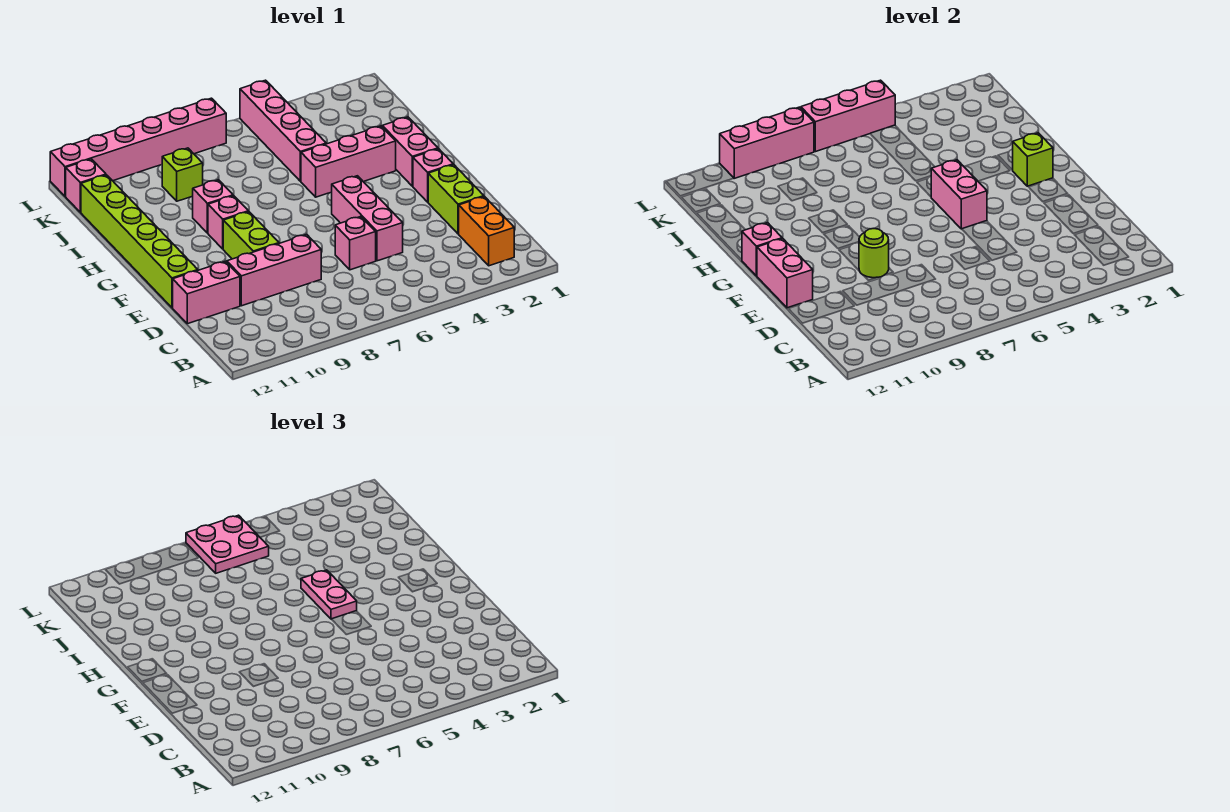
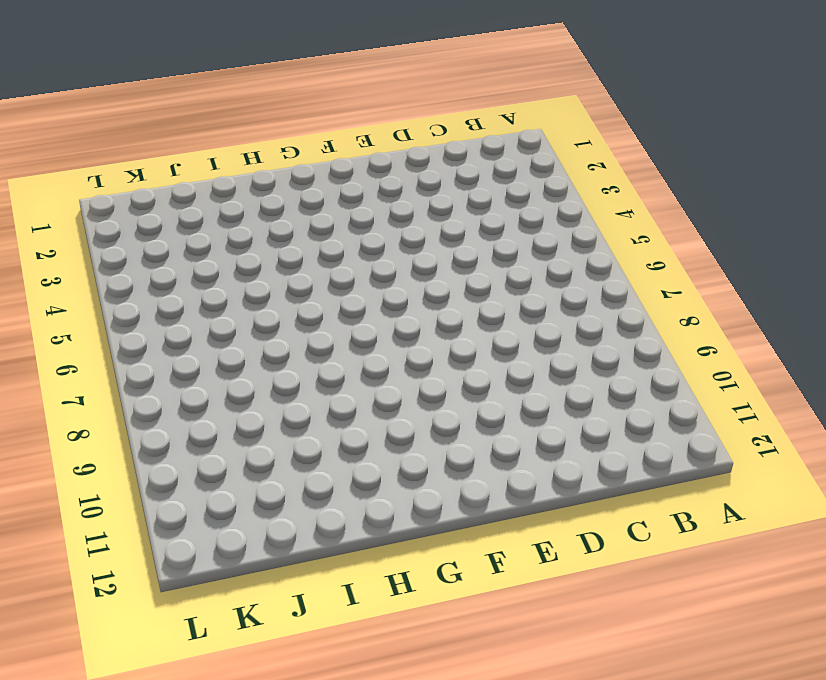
none -> orange 1x2 brick [459,196,514,266]
none -> lime 1x2 brick [428,165,484,234]
none -> pink 1x3 brick [332,176,403,261]

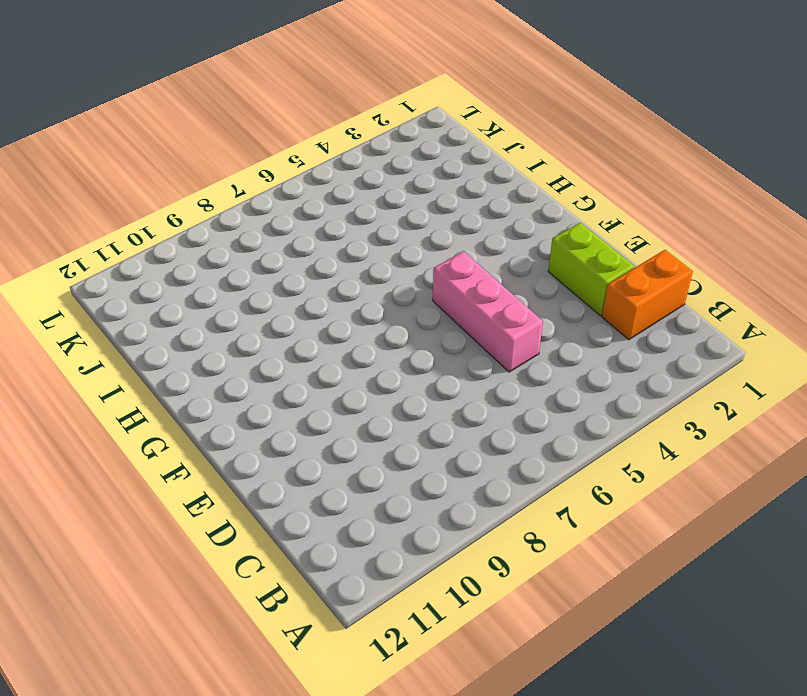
orange 1x2 brick [602,250,693,340] -> orange 1x2 brick turned to [459,196,514,266]
none -> pink 1x1 brick [335,217,376,270]
none -> pink 1x3 brick [227,235,321,306]
none -> pink 1x2 brick [173,261,240,324]

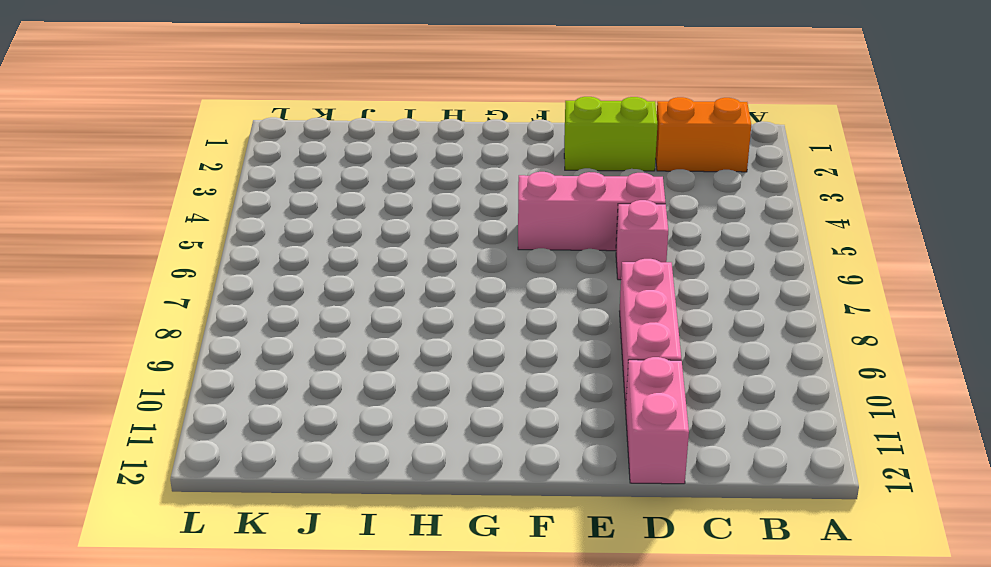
none -> lime 1x2 brick [223,212,279,259]
none -> lime 1x6 brick [81,175,198,308]
none -> pink 1x1 brick [413,149,453,202]

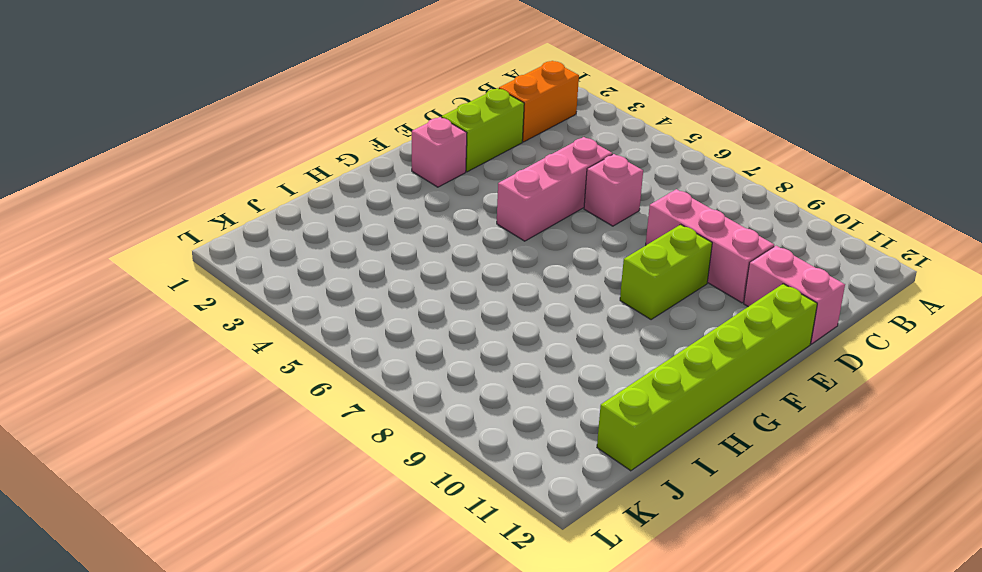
none -> pink 1x2 brick [382,117,438,186]
none -> pink 1x1 brick [208,196,248,249]
none -> pink 1x3 brick [301,126,396,197]

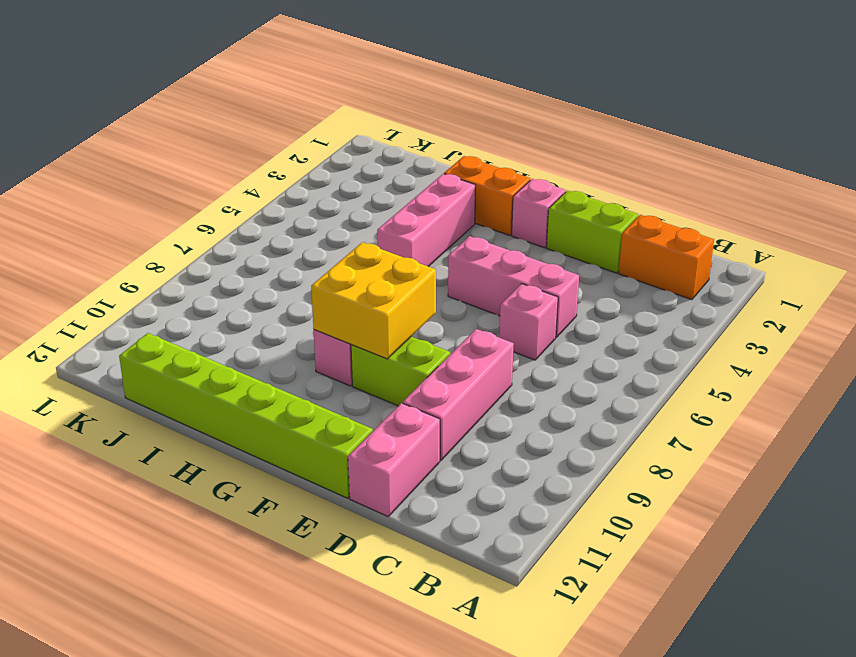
yellow 2x2 brick [311,242,436,359] -> none
orange 1x2 brick [444,156,531,235] -> pink 1x2 brick [382,117,438,186]
none -> pink 1x1 brick [193,180,233,233]
none -> pink 1x4 brick [240,80,326,181]
none -> lime 1x1 brick [162,148,203,201]

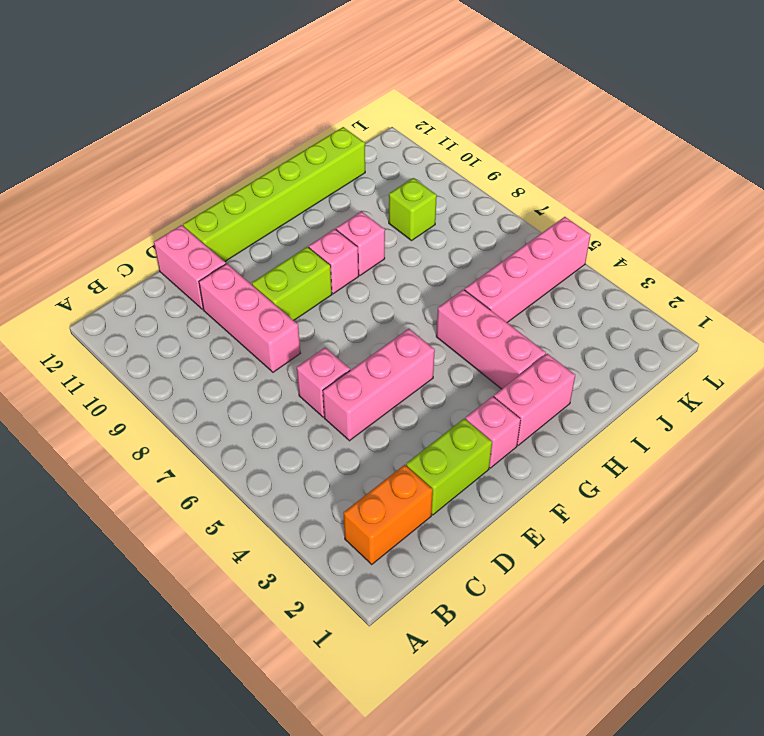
none -> pink 1x1 brick [66,159,106,212]
none -> pink 1x6 brick [50,98,226,196]
none -> lime 1x1 round brick [859,229,889,278]

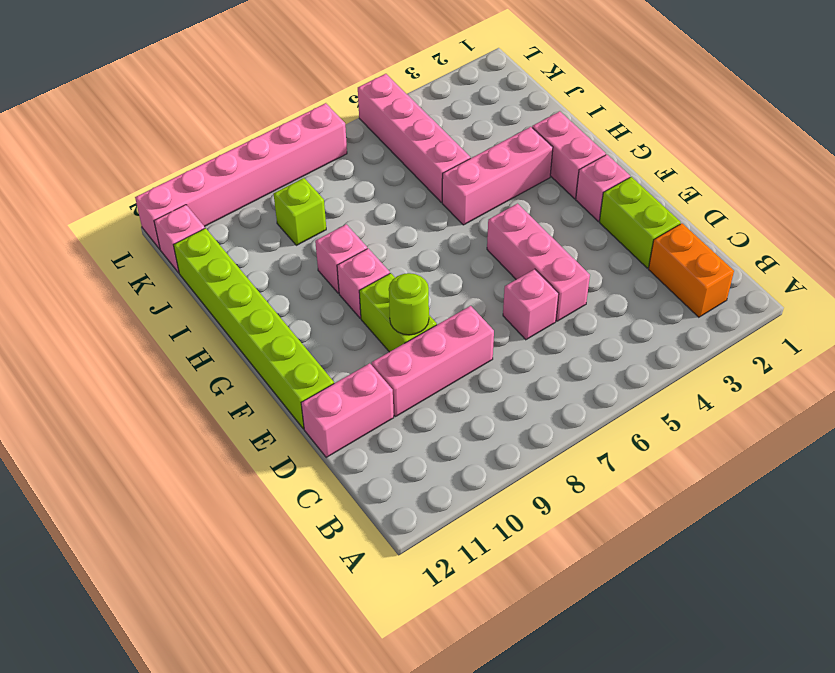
none -> pink 1x2 brick [757,239,813,308]
none -> pink 1x2 brick [931,160,987,229]
none -> lime 1x1 brick [1013,133,1053,186]

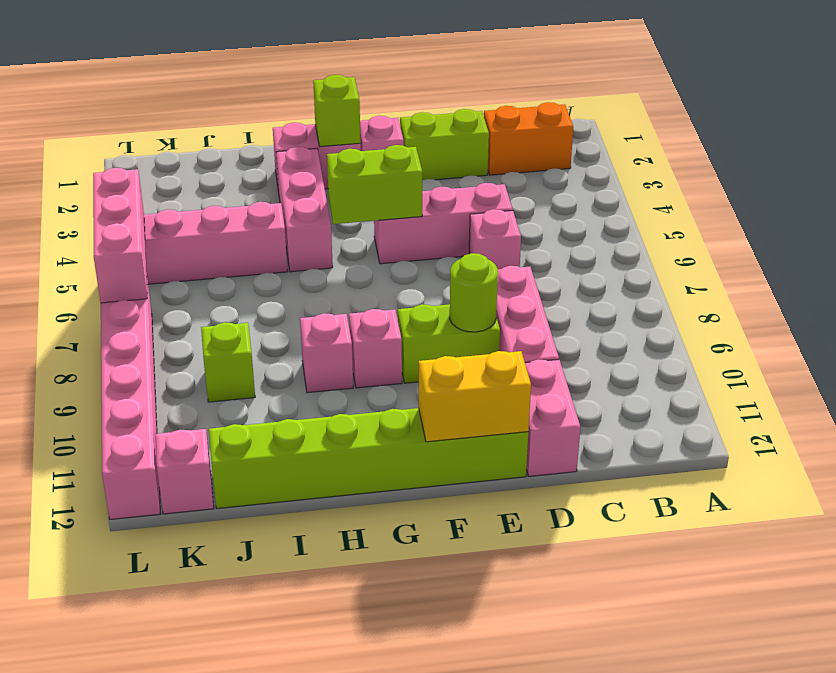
yellow 1x2 brick [419,351,531,442] -> pink 1x2 brick [757,239,813,308]
lime 1x2 brick [327,145,422,224] -> pink 1x2 brick [931,160,987,229]
none -> pink 1x1 brick [742,223,782,276]
none -> pink 1x3 brick [720,107,814,178]
none -> pink 1x2 plate [301,570,357,619]

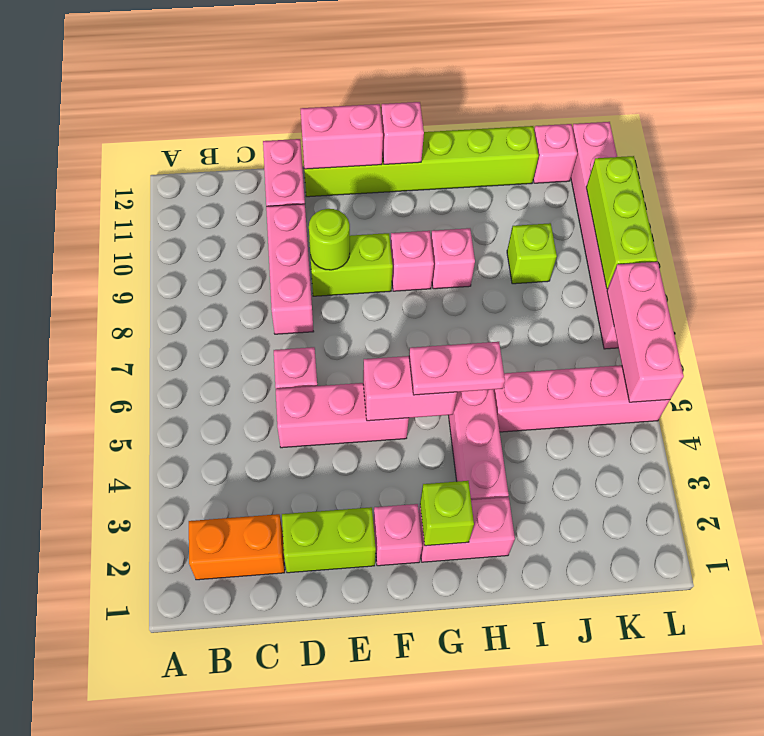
lime 1x3 brick [586,156,657,289] -> pink 1x3 brick [720,107,814,178]
none -> pink 2x2 plate [186,515,269,573]

